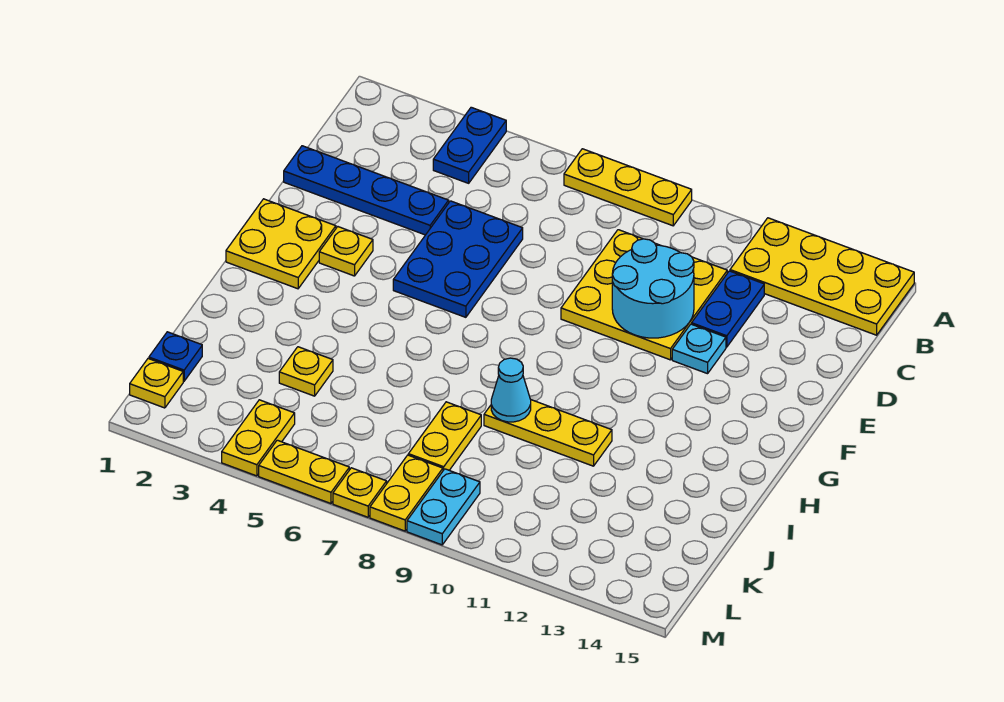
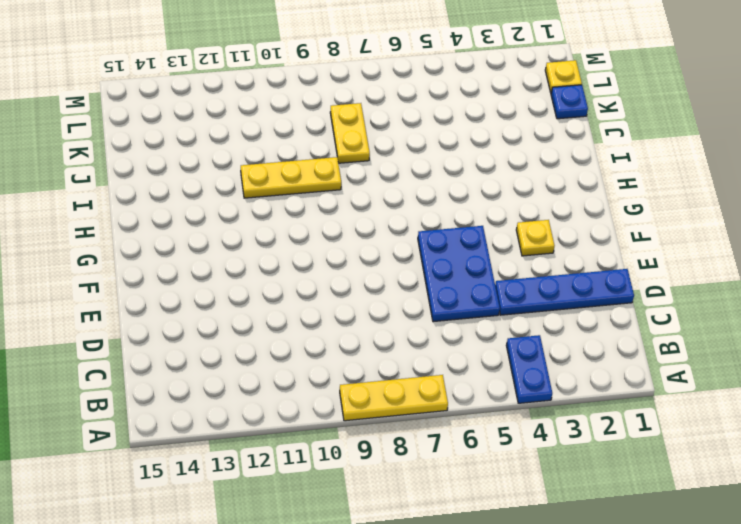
none -> yellow 2x4 plate [730,218,914,335]
none -> yellow 3x3 plate [561,230,727,360]
none -> blue 1x2 plate [692,271,764,347]

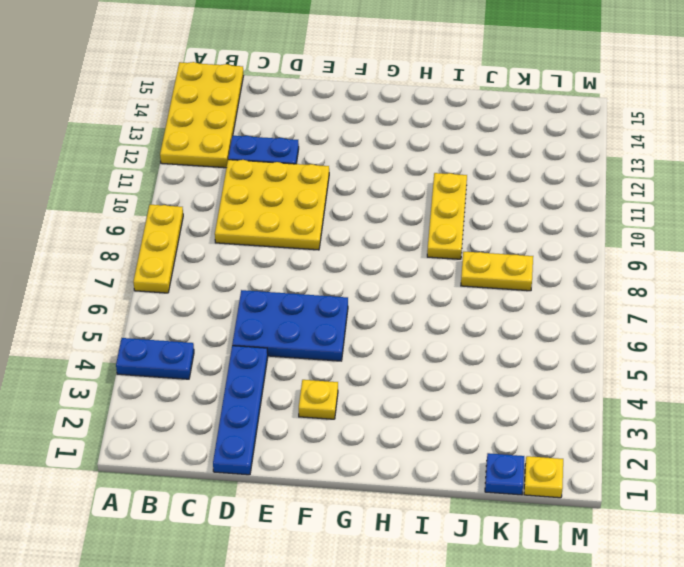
none -> cyan 1x1 plate [672,324,726,374]
none -> yellow 2x2 plate [226,199,336,289]
none -> yellow 1x1 plate [279,347,333,396]

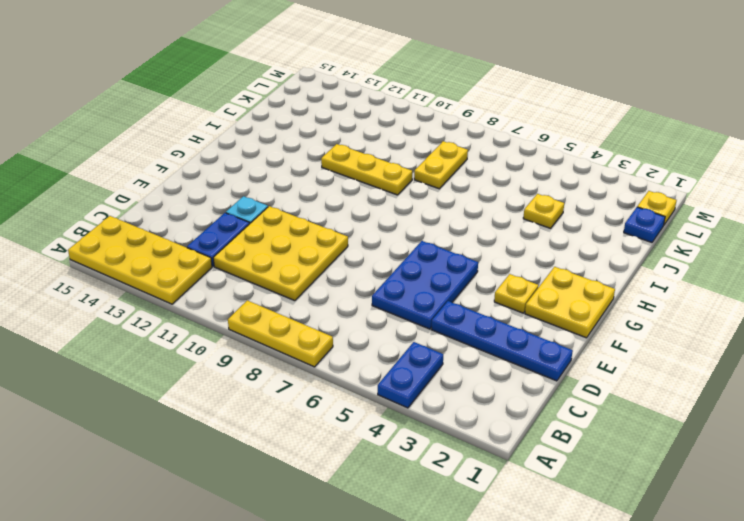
none -> yellow 1x2 plate [222,400,295,476]
none -> yellow 1x2 plate [370,455,443,531]
none -> cyan 1x2 plate [407,469,480,545]

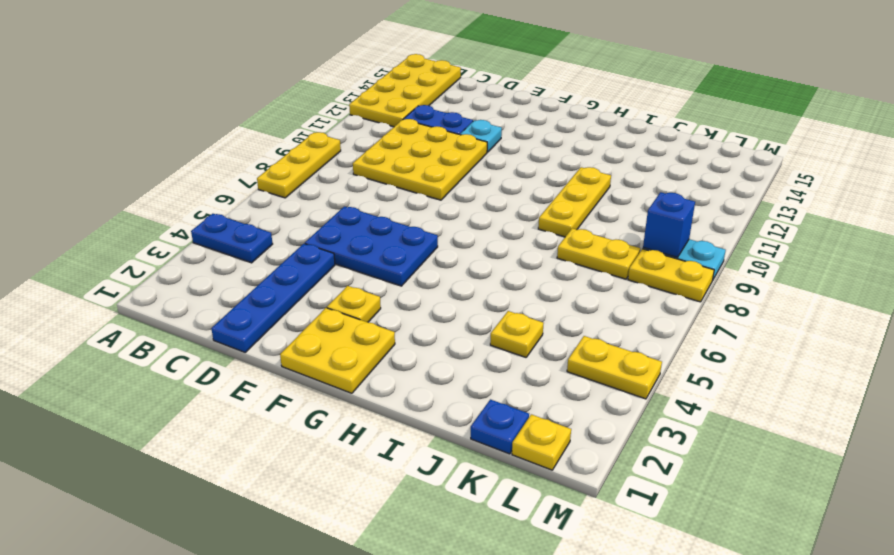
blue 1x1 brick [643,192,695,257] -> none
none -> yellow 1x2 plate [259,440,349,503]
none -> yellow 1x1 plate [333,468,387,517]
none -> cyan 2x2 round brick [612,239,694,338]

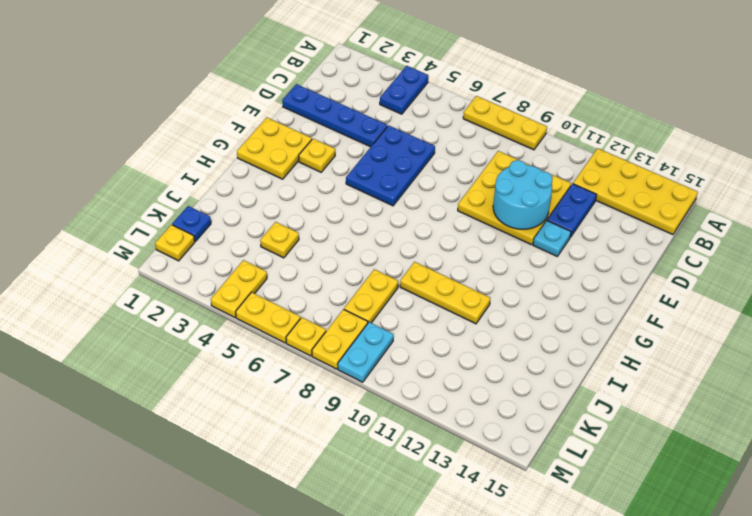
none -> cyan 1x1 cone [491,358,531,422]

